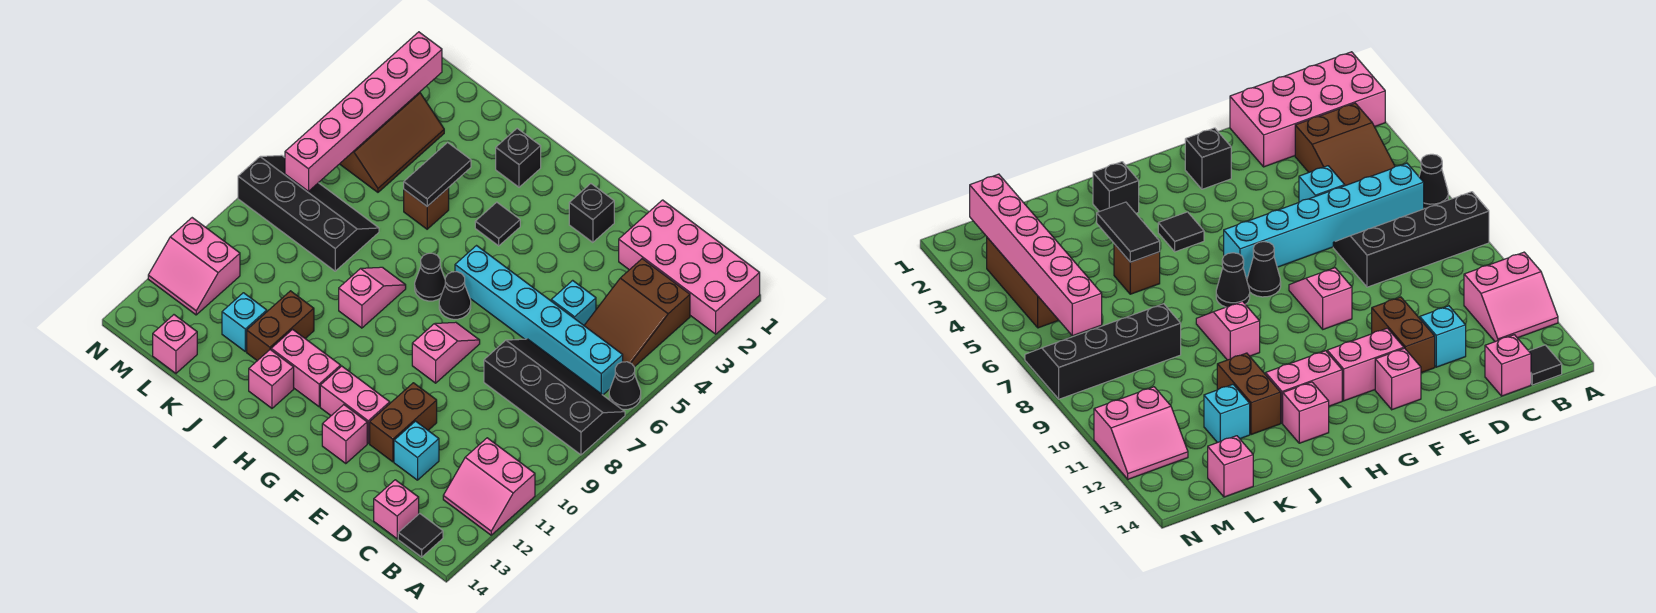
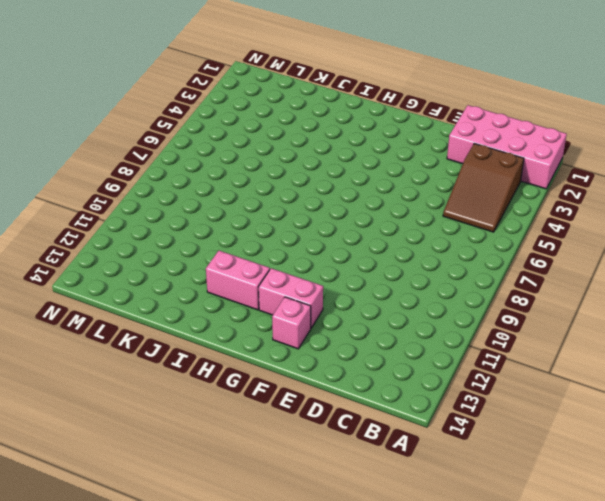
none -> black 1x1 cone [609,362,641,409]
none -> black 2x4 slope [484,339,625,455]
none -> pink 2x2 slope [443,438,535,535]
none -> cyan 1x6 brick [455,246,623,395]

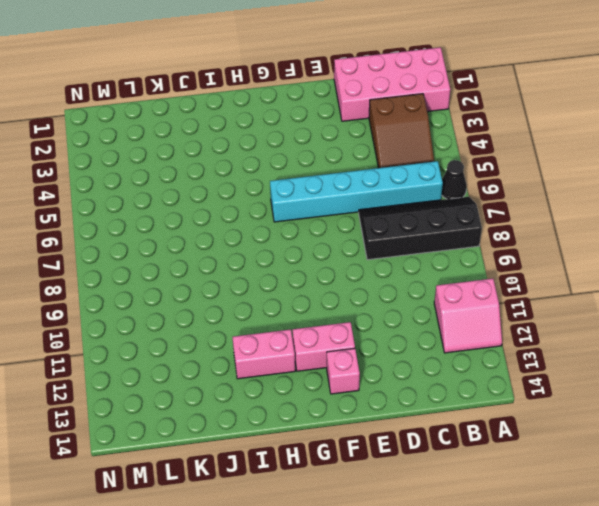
none -> black 1x1 tile [398,514,443,557]
none -> pink 1x1 brick [374,480,419,539]
none -> cyan 1x1 brick [551,280,596,325]
none -> cyan 1x1 brick [394,421,439,480]

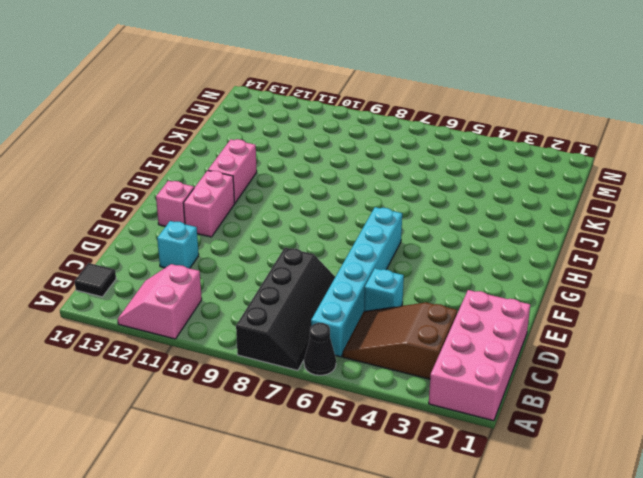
none -> pink 1x1 brick [374,480,419,539]
none -> brown 1x2 brick [370,383,437,462]
none -> black 1x1 brick [569,184,614,242]
none -> pink 1x2 slope [412,322,480,383]

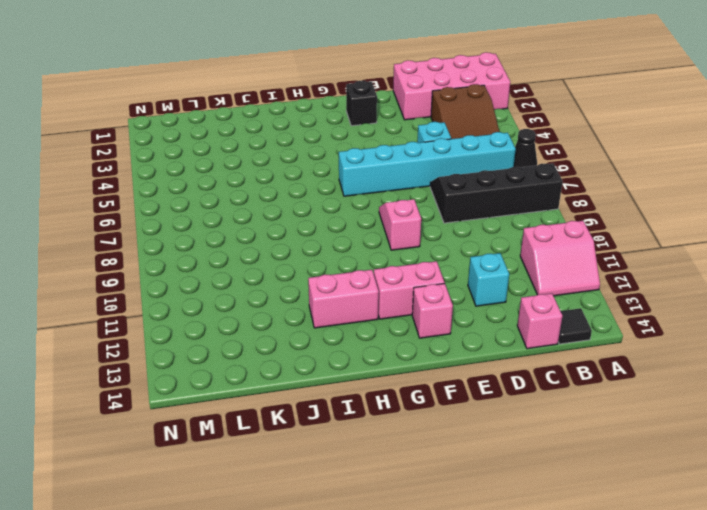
none -> brown 1x2 brick [370,383,437,462]
none -> black 1x1 cone [439,272,471,319]
none -> black 1x1 tile [475,202,520,246]
none -> black 1x1 cone [415,253,445,301]

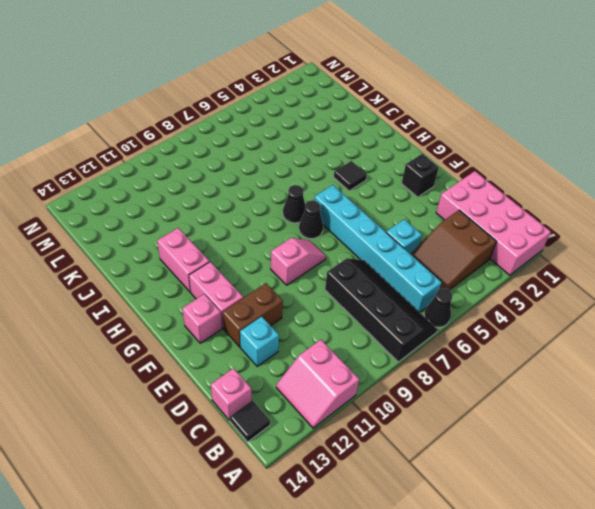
none -> black 1x1 brick [496,128,541,187]
none -> pink 1x2 slope [339,267,406,328]
none -> pink 1x1 brick [249,350,294,408]
none -> brown 1x1 brick [404,188,449,229]

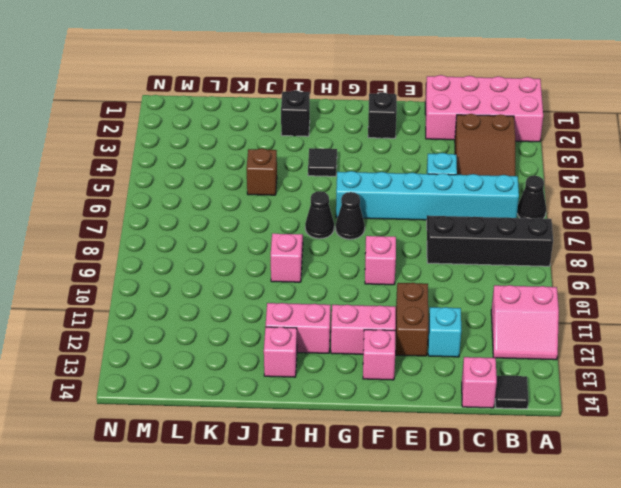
none -> brown 1x2 brick [247,291,314,361]
none -> black 2x4 slope [238,155,379,271]
none -> cyan 1x1 brick [222,293,267,352]
none -> brown 2x3 slope [340,92,444,192]

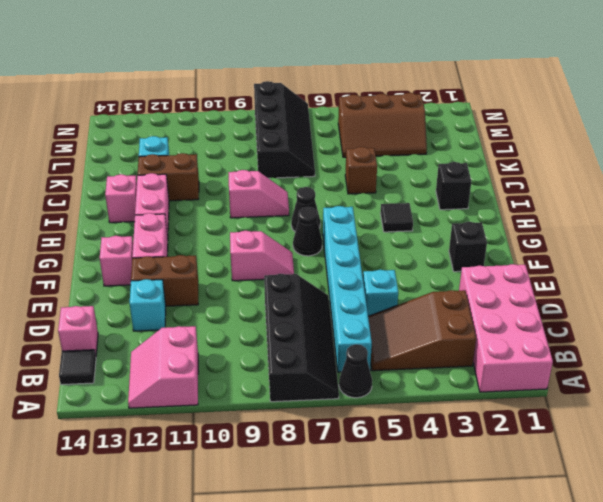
none -> pink 1x1 brick [153,315,197,373]
none -> pink 2x2 slope [148,218,240,315]
none -> black 1x2 tile [404,143,471,206]
none -> pink 1x6 brick [285,32,442,191]

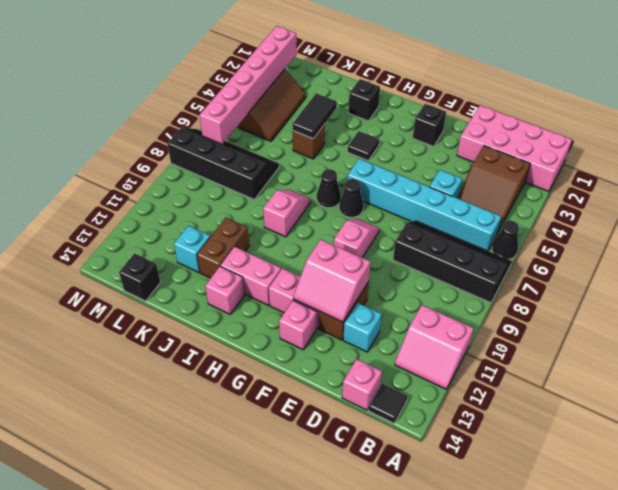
pink 2x2 slope [293,240,371,322] -> pink 2x2 slope moved to [148,218,240,315]
black 1x1 brick [119,253,160,301] -> pink 1x1 brick [153,315,197,373]

